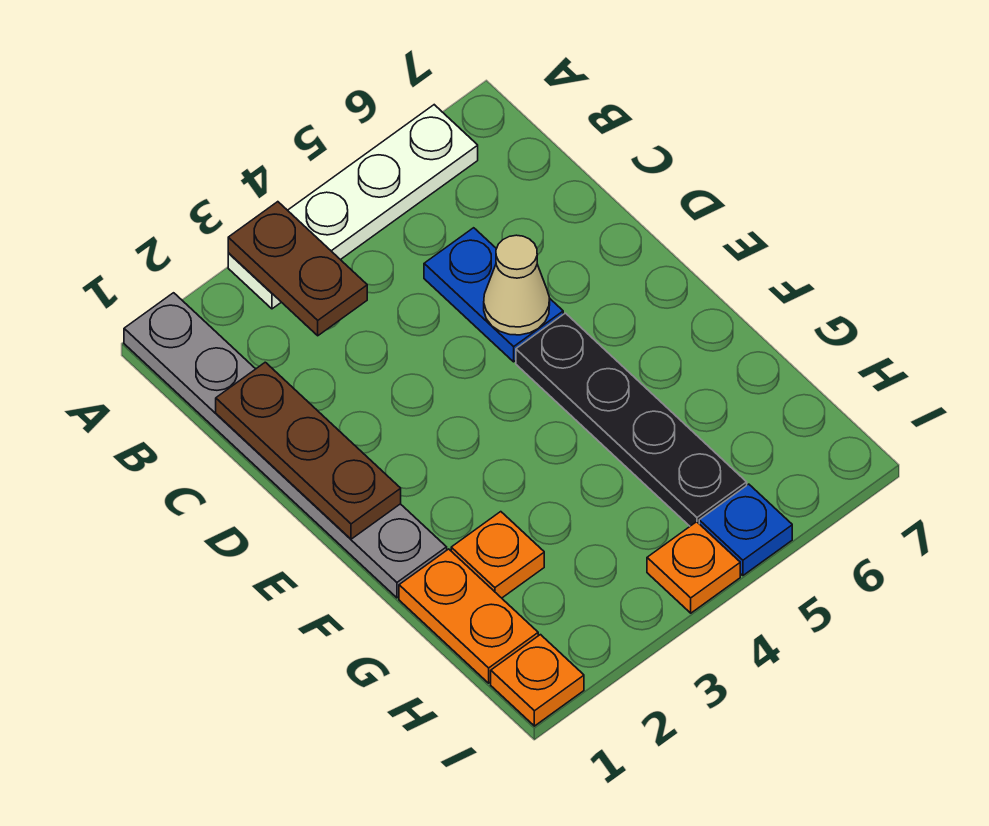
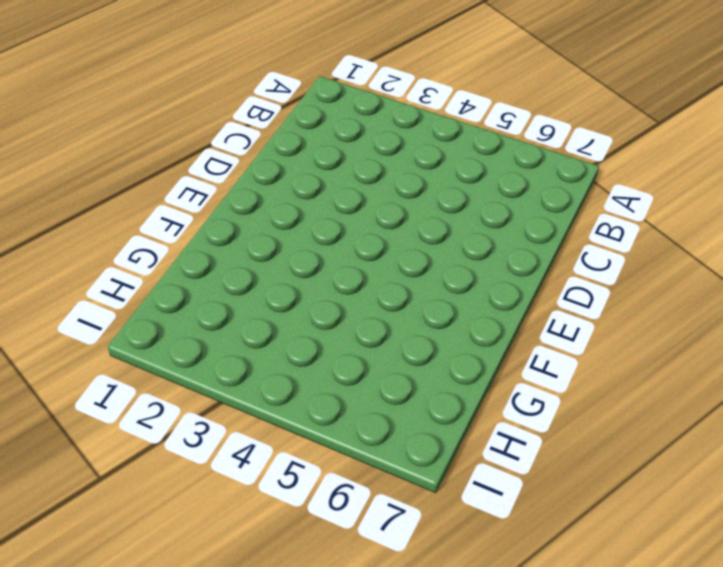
none -> grey 1x6 plate [124,293,447,598]
none -> white 1x4 plate [228,105,478,309]
none -> blue 1x2 plate [424,228,563,362]

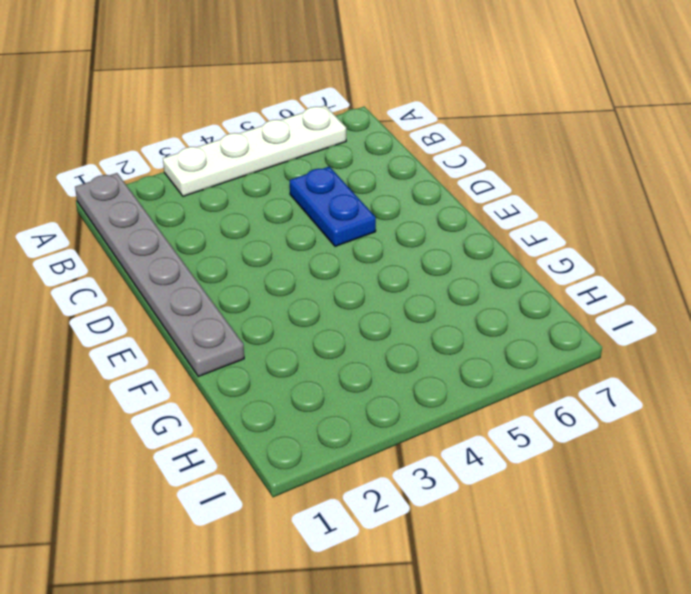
none -> black 1x4 plate [516,313,747,526]
none -> orange 1x2 plate [399,549,538,683]
none -> orange 1x1 plate [451,512,544,598]

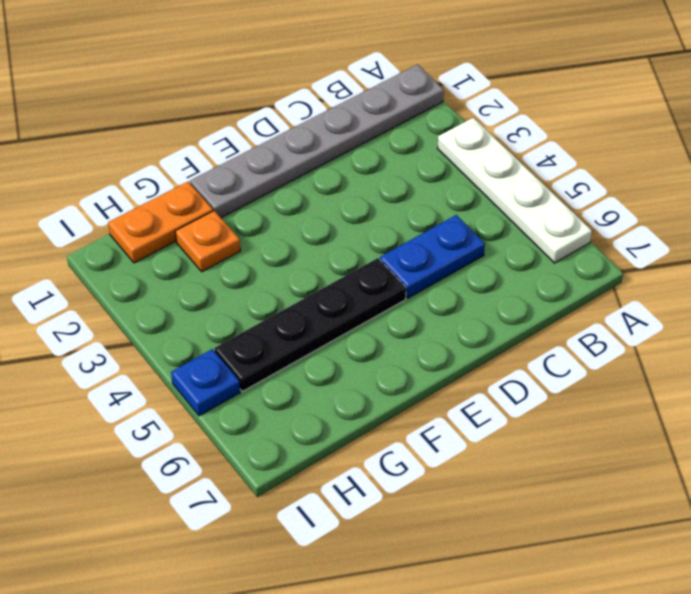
none -> orange 1x1 plate [491,635,584,726]
none -> orange 1x1 plate [647,522,740,613]
none -> brown 1x2 plate [228,202,367,336]

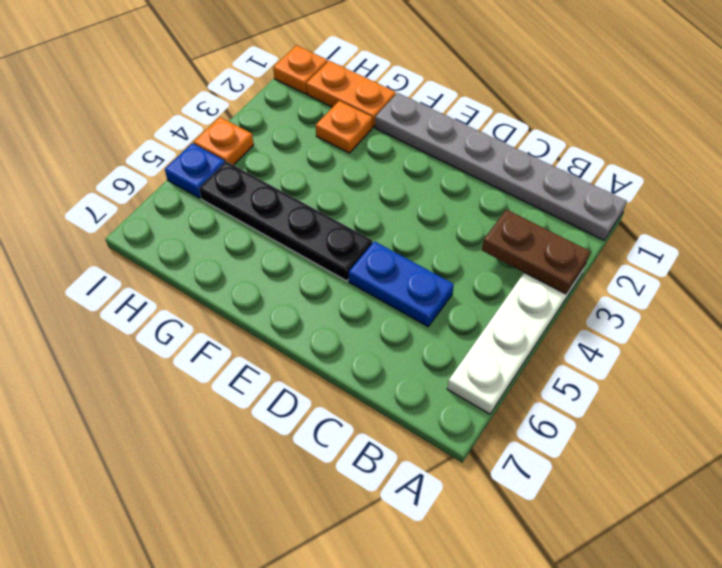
none -> brown 1x3 plate [216,362,401,539]
none -> tan 1x1 cone [484,235,550,335]

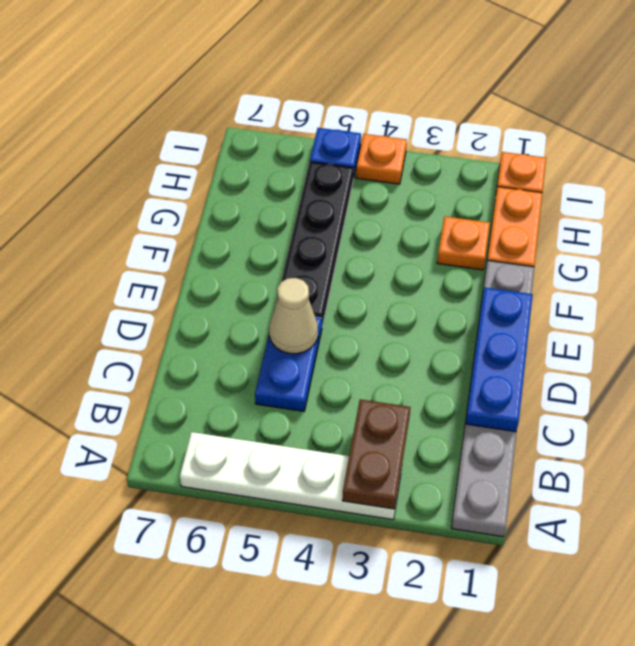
blue 1x3 plate [466,287,533,432] -> brown 1x3 plate [216,362,401,539]

